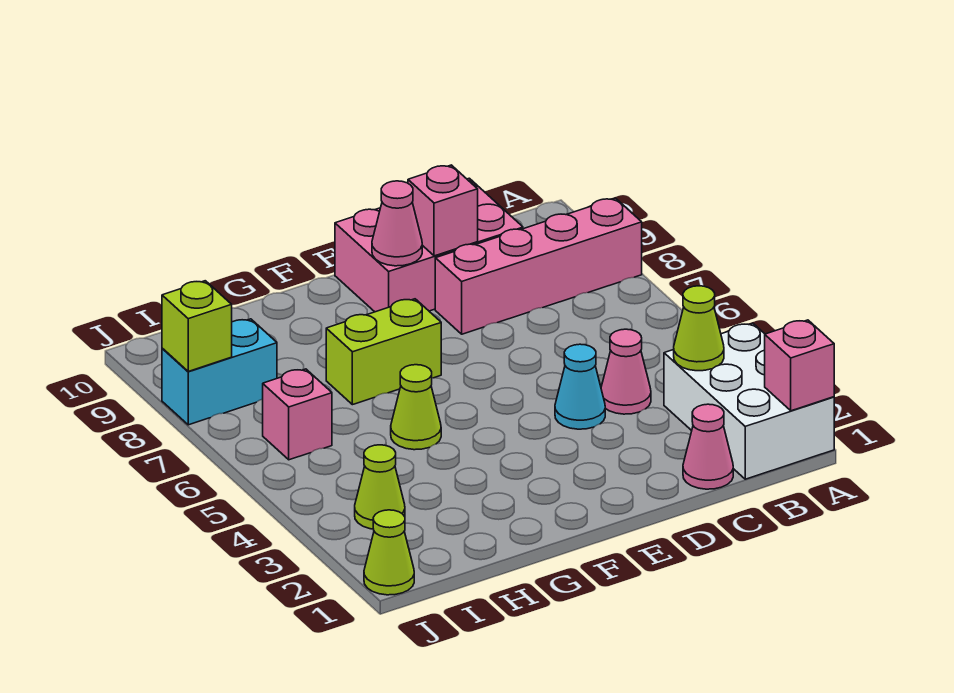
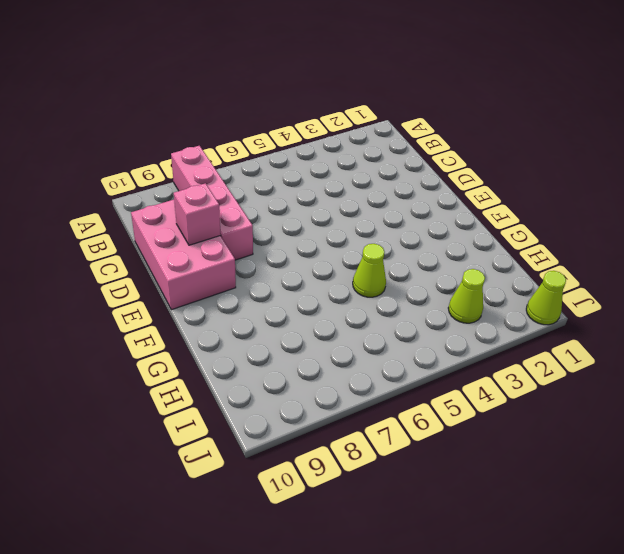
none -> white 2x3 brick [664,323,834,479]
none -> pink 1x1 cone [683,404,733,489]
none -> pink 1x1 cone [601,329,651,414]

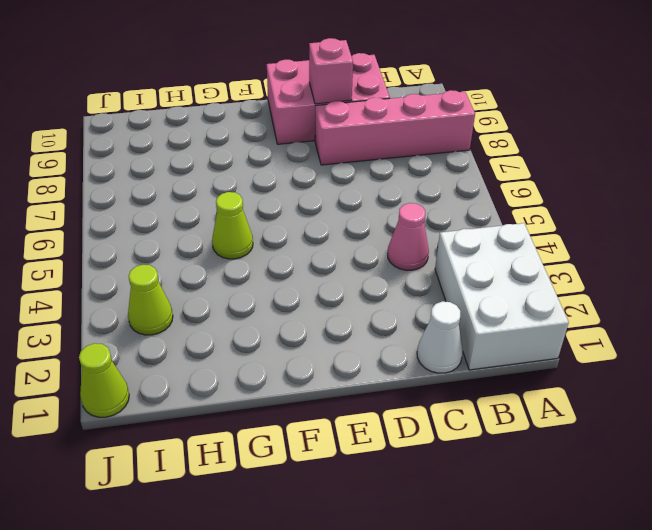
white 1x1 cone [417,301,463,373] -> pink 1x1 cone [683,404,733,489]
none -> cyan 1x1 cone [555,344,605,429]
none -> lime 1x2 brick [326,299,441,405]
none -> pink 1x1 brick [263,369,332,460]

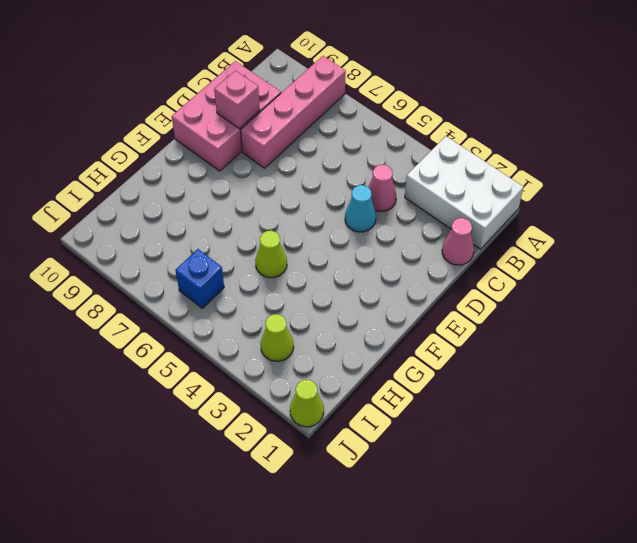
blue 1x1 brick [175,249,224,308] -> pink 1x1 brick [263,369,332,460]
none -> lime 1x2 brick [326,299,441,405]
none -> cyan 1x2 brick [162,319,277,425]
none -> pink 1x1 brick [765,320,834,411]

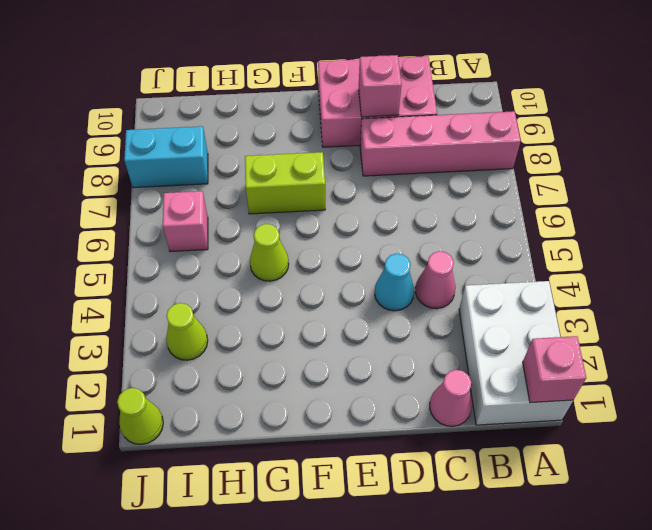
none -> lime 1x1 cone [674,286,724,371]
none -> pink 1x1 cone [372,181,422,266]
none -> lime 1x1 brick [162,281,232,371]

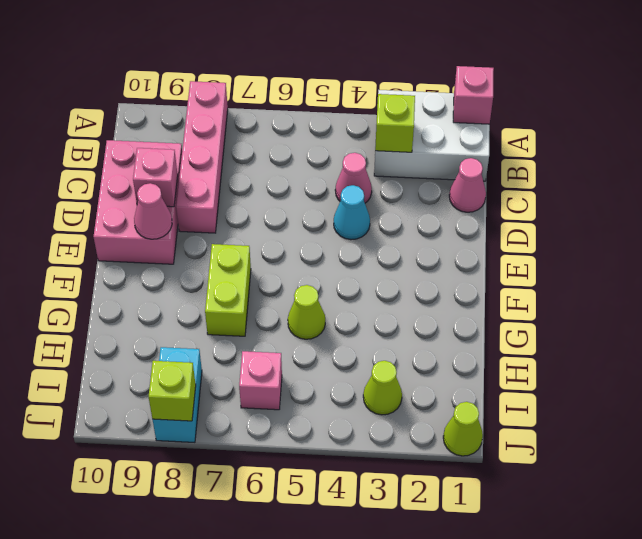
lime 1x1 brick [375,94,415,152] -> lime 1x1 cone [674,286,724,371]

